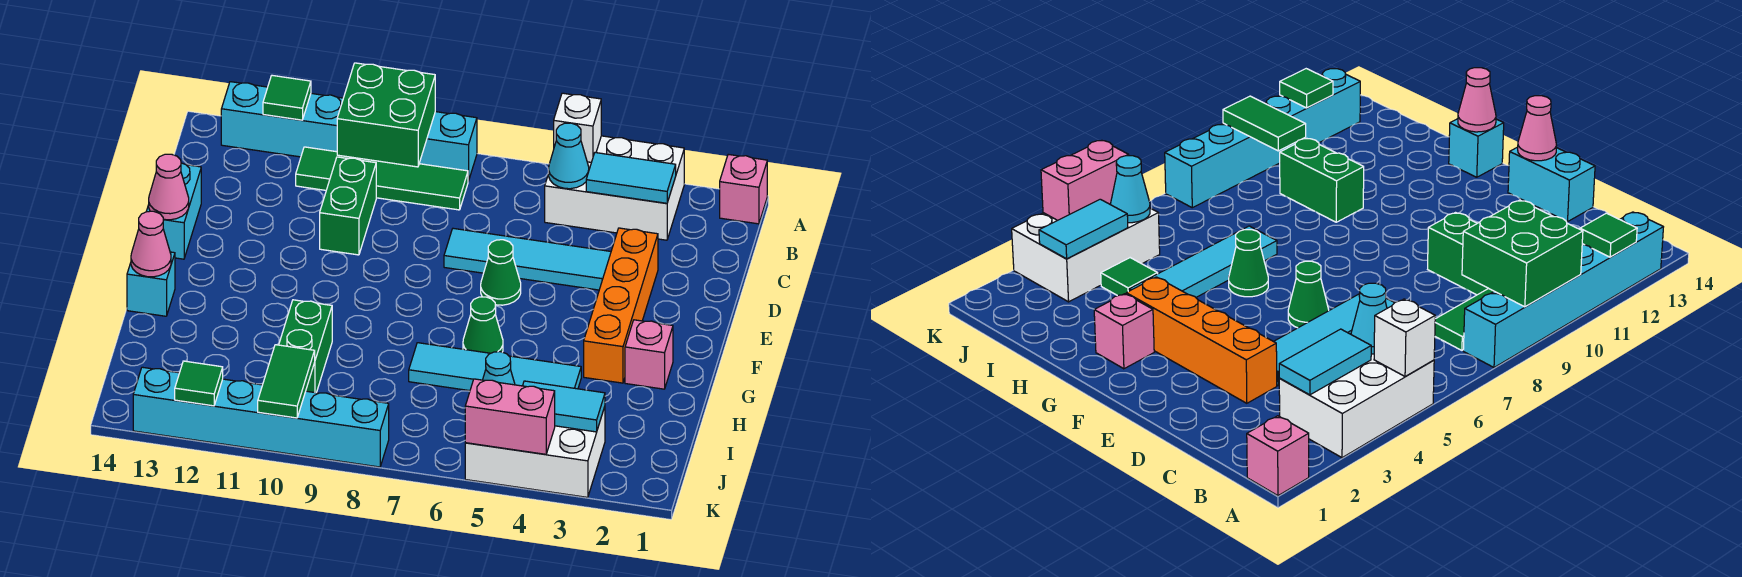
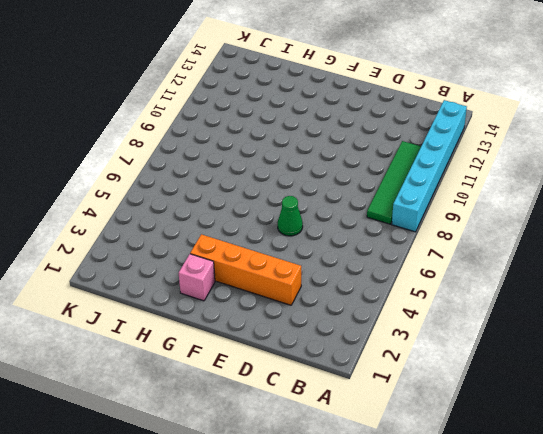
none -> pink 1x1 brick [720,154,767,224]
none -> white 2x3 brick [545,136,684,240]
none -> green 1x2 brick [320,157,376,255]

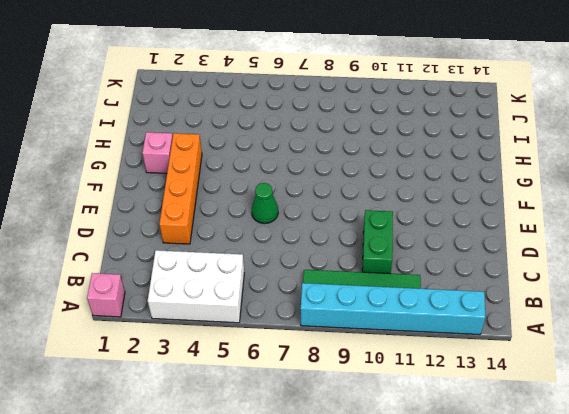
none -> cyan 1x4 tile [444,228,611,290]
none -> cyan 1x2 brick [146,163,201,259]
none -> green 1x1 cone [463,297,503,353]

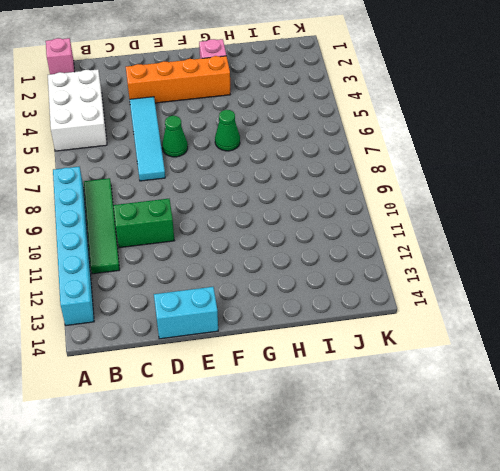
none -> cyan 1x1 brick [127,252,175,316]
none -> cyan 1x4 tile [409,343,581,391]
none -> green 1x2 brick [279,300,332,393]

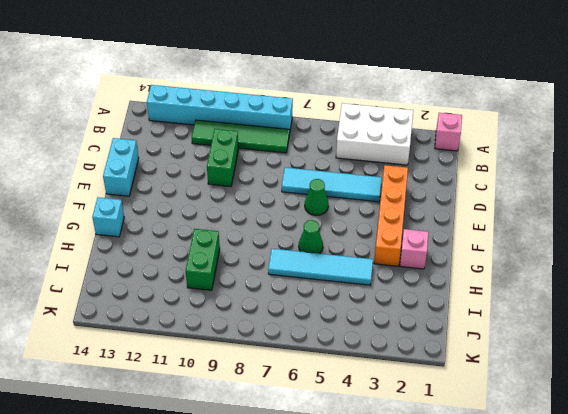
none -> green 1x1 tile [1101,258,1158,296]
none -> white 2x3 brick [465,407,605,497]
none -> cyan 1x6 brick [133,367,389,467]

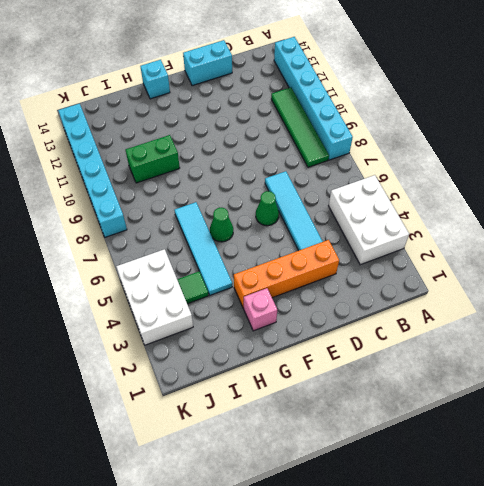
none -> pink 1x1 brick [720,154,767,224]
none -> green 1x2 brick [320,157,376,255]
none -> white 1x1 brick [554,93,601,162]

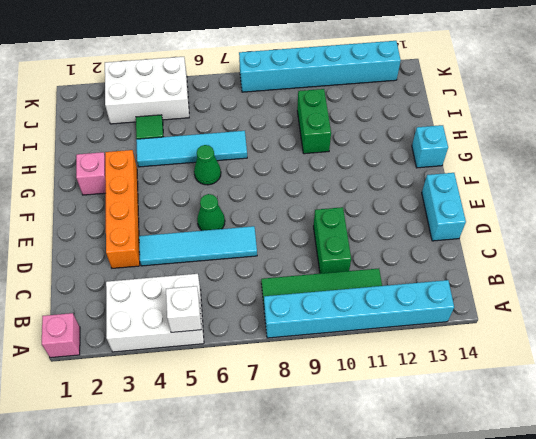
none -> green 2x2 brick [337,63,435,167]
none -> green 1x1 tile [263,75,311,120]
none -> cyan 1x2 tile [586,153,676,203]

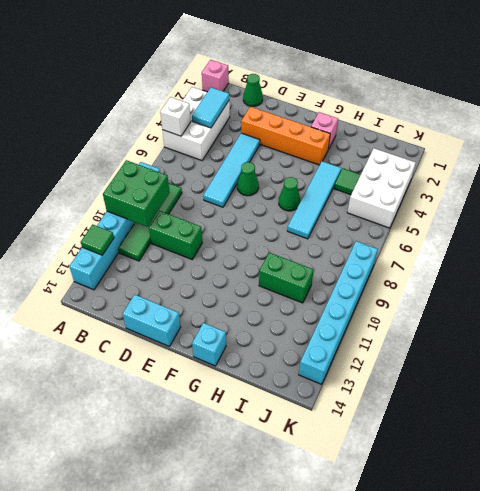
green 1x1 cone [243,74,263,106] -> none
none -> cyan 1x1 cone [548,123,589,189]
none -> pink 1x1 cone [149,154,189,220]
none -> pink 1x1 cone [131,211,171,277]

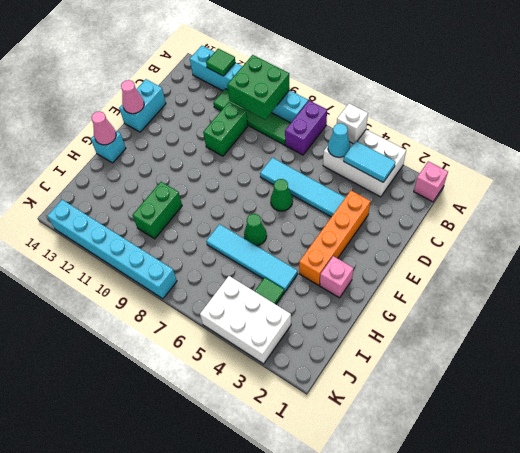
purple 1x2 brick [285,100,327,155] -> none
none -> cyan 1x2 tile [523,381,605,432]
none -> cyan 1x1 cone [483,352,515,385]
none -> green 1x2 tile [258,345,315,418]

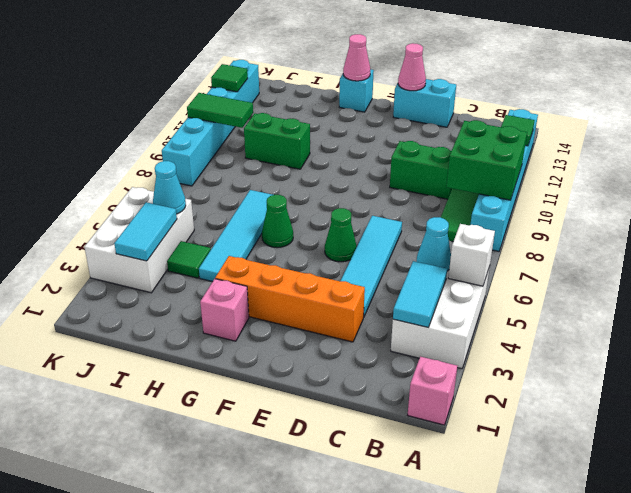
none -> pink 1x2 brick [465,379,555,454]

